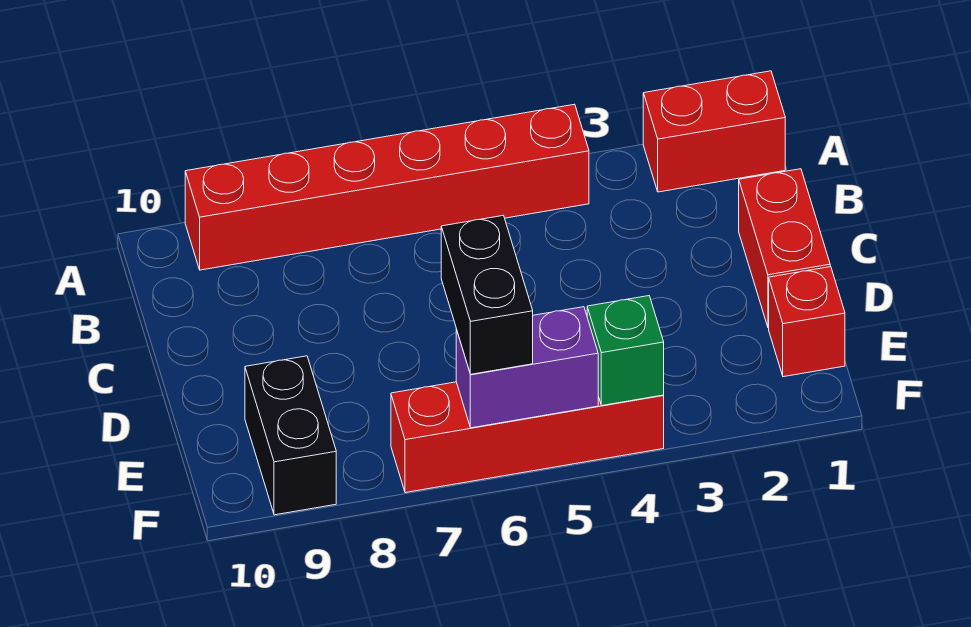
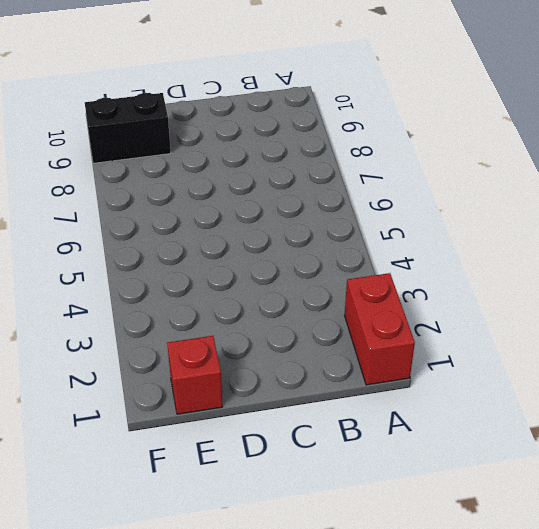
none -> red 1x6 brick [185,104,589,270]
none -> red 1x2 brick [739,169,830,328]

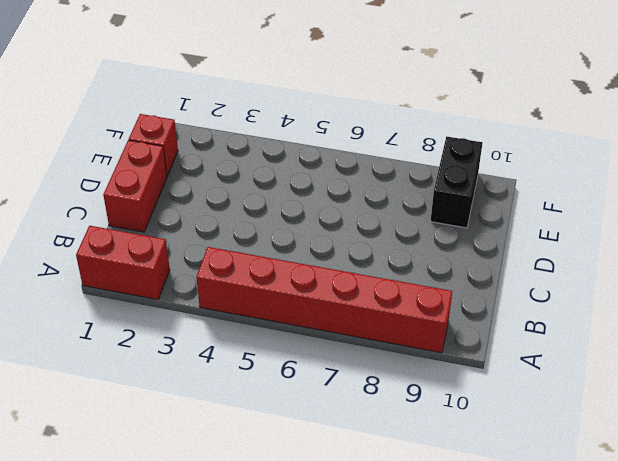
none -> red 1x4 brick [391,382,664,493]
none -> green 1x1 brick [587,296,664,406]

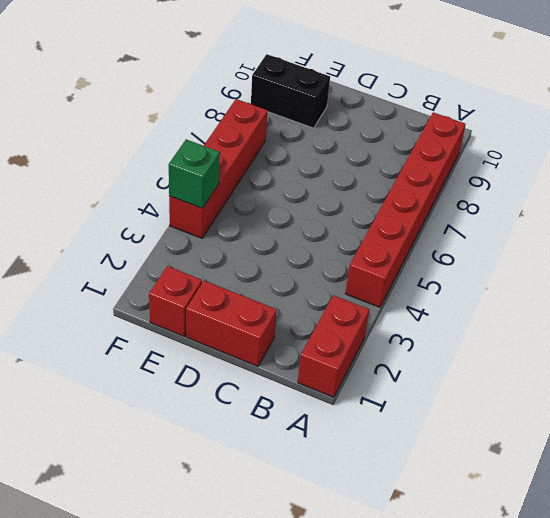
none -> purple 1x2 brick [456,307,598,428]
none -> black 1x2 brick [441,216,533,375]

